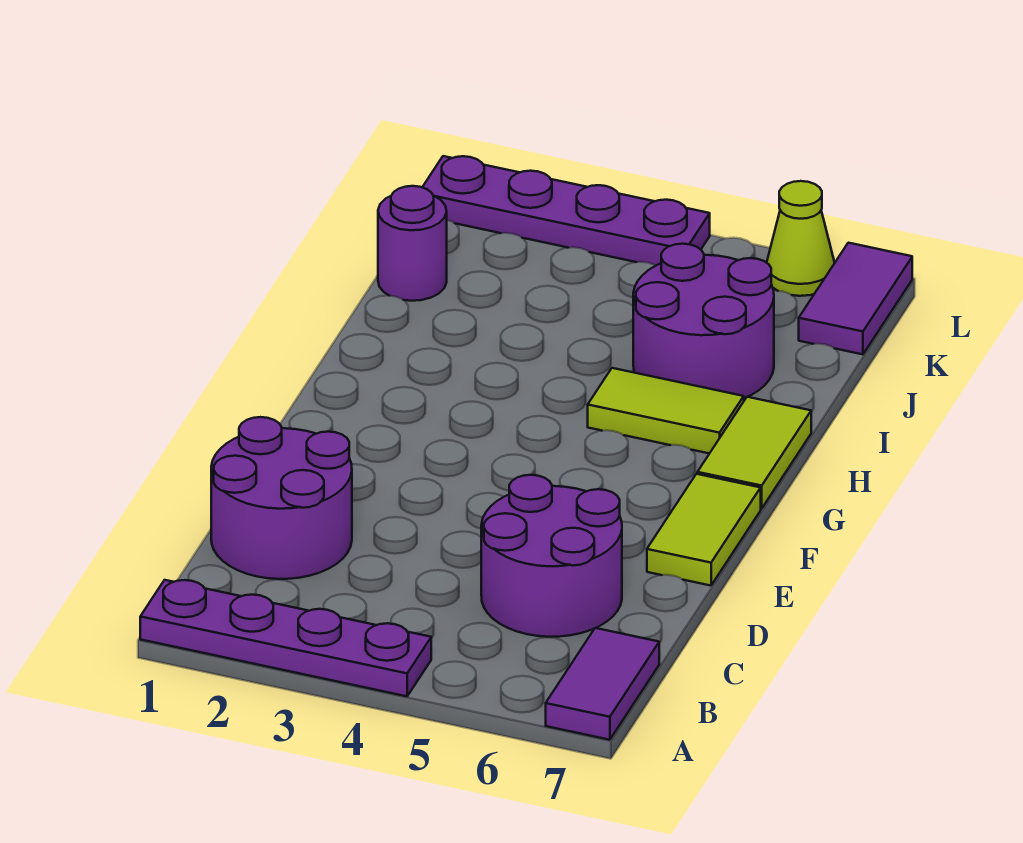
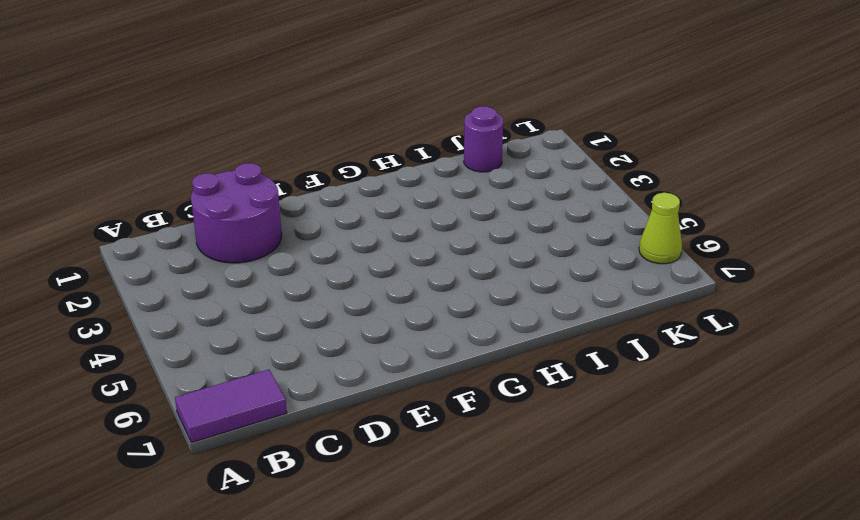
none -> purple 1x4 plate [140,580,431,696]
none -> purple 2x2 round brick [481,475,622,637]
none -> lime 1x2 tile [647,474,761,586]

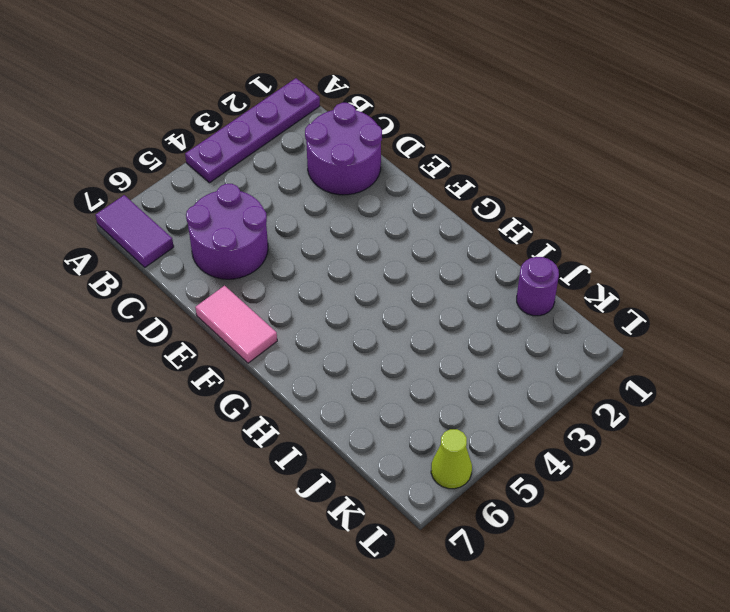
pink 1x2 tile [195,286,277,363] -> lime 1x2 tile [647,474,761,586]
none -> lime 1x2 tile [697,397,811,509]
none -> lime 1x2 tile [588,368,744,453]
none -> purple 2x2 round brick [633,244,774,398]

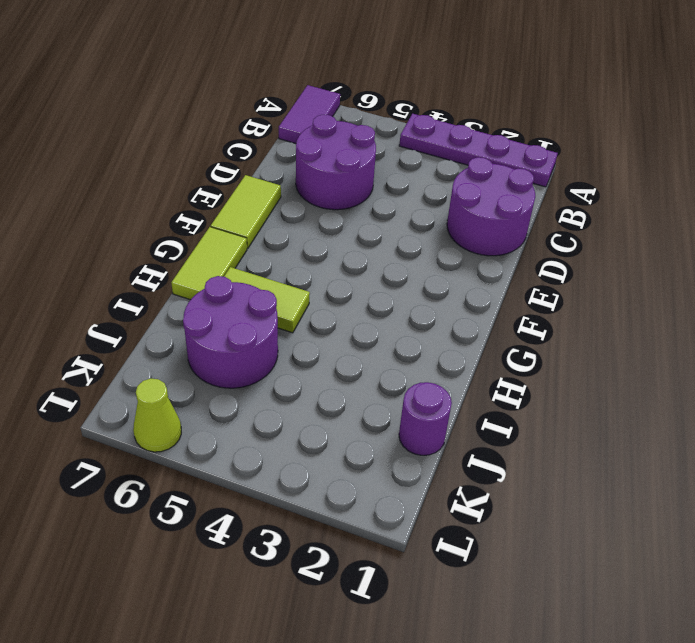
none -> purple 1x2 tile [799,243,912,354]
none -> purple 1x4 plate [422,156,710,266]

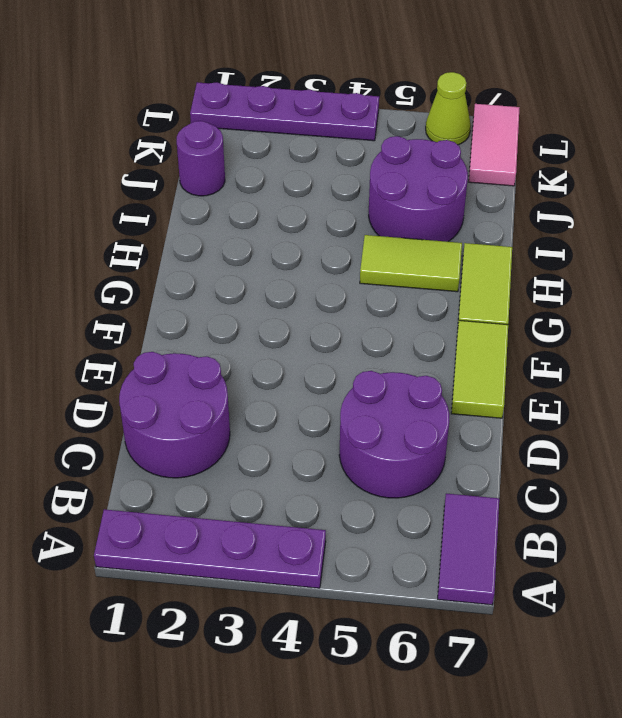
pink 1x2 tile [469,104,520,186] -> purple 1x2 tile [799,243,912,354]

